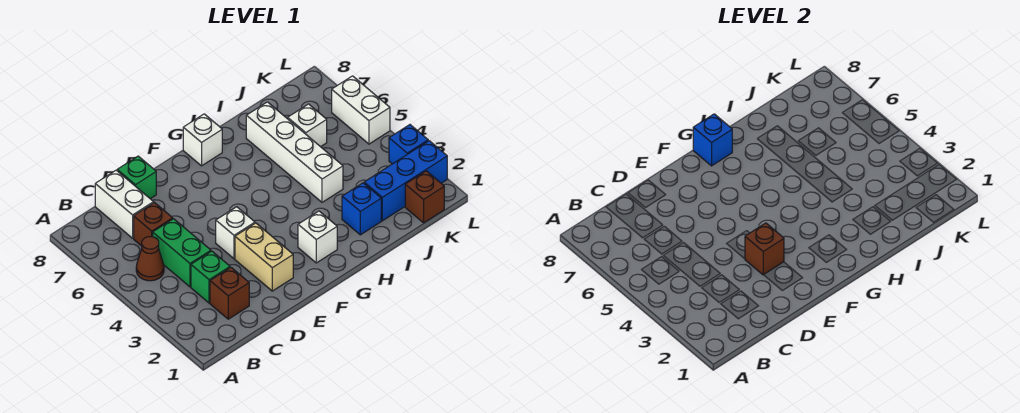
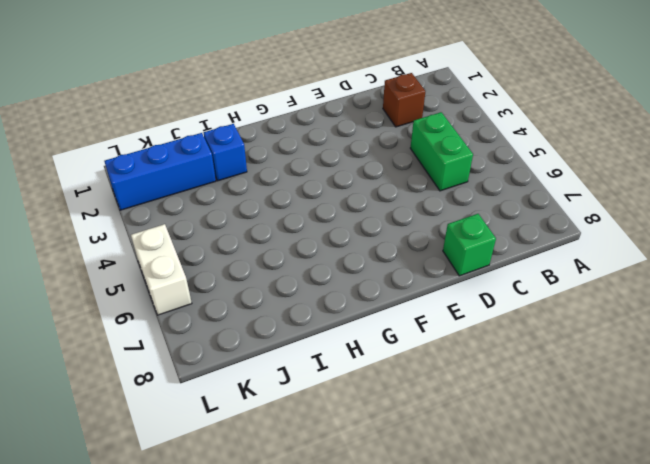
none -> brown 1x1 cone [136,237,164,281]
none -> green 1x1 brick [191,251,230,303]
none -> brown 1x1 brick [134,203,173,246]

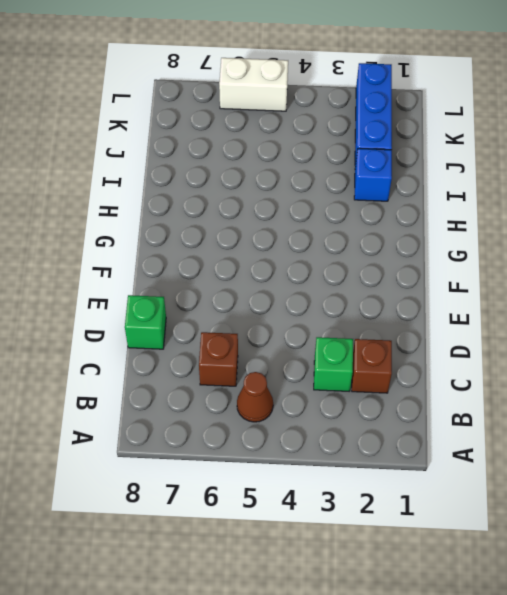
none -> green 1x2 brick [153,219,211,287]
none -> white 1x2 brick [95,170,154,238]
none -> tan 1x2 brick [235,223,293,291]

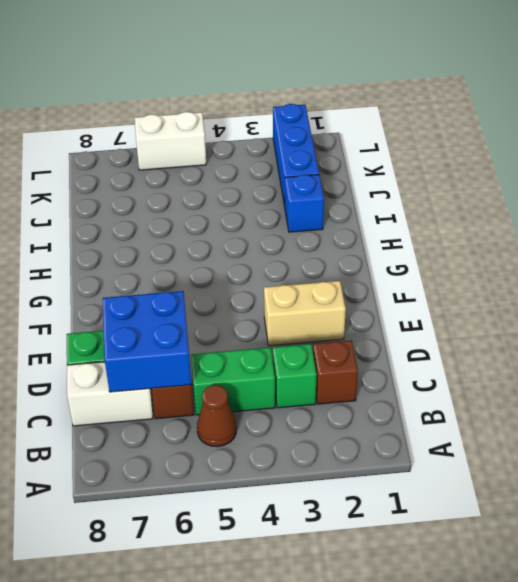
blue 2x2 brick [103,291,192,392] -> none
none -> white 1x1 brick [216,207,255,259]
none -> white 1x1 brick [298,211,337,263]
none -> white 1x1 brick [183,114,222,166]

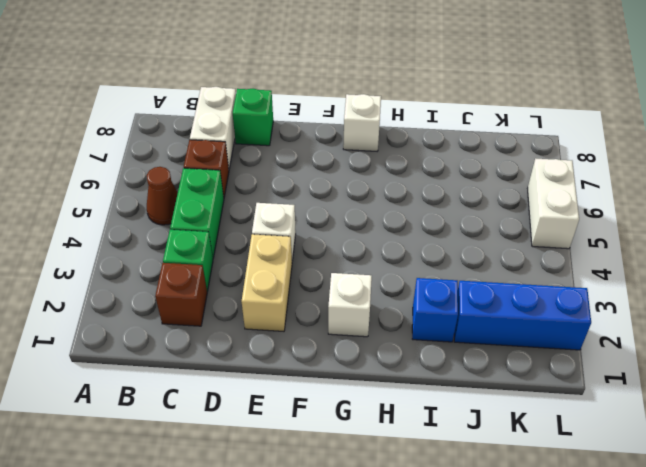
none -> white 1x4 brick [246,102,343,202]
none -> white 1x1 brick [288,104,327,147]
none -> brown 1x1 brick [405,171,444,223]

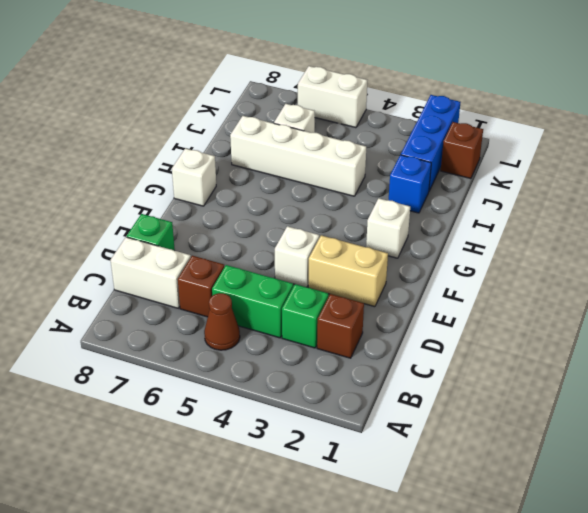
none -> blue 1x1 brick [389,125,428,164]
none -> brown 1x1 brick [745,223,784,275]
none -> blue 1x1 brick [693,114,732,166]

